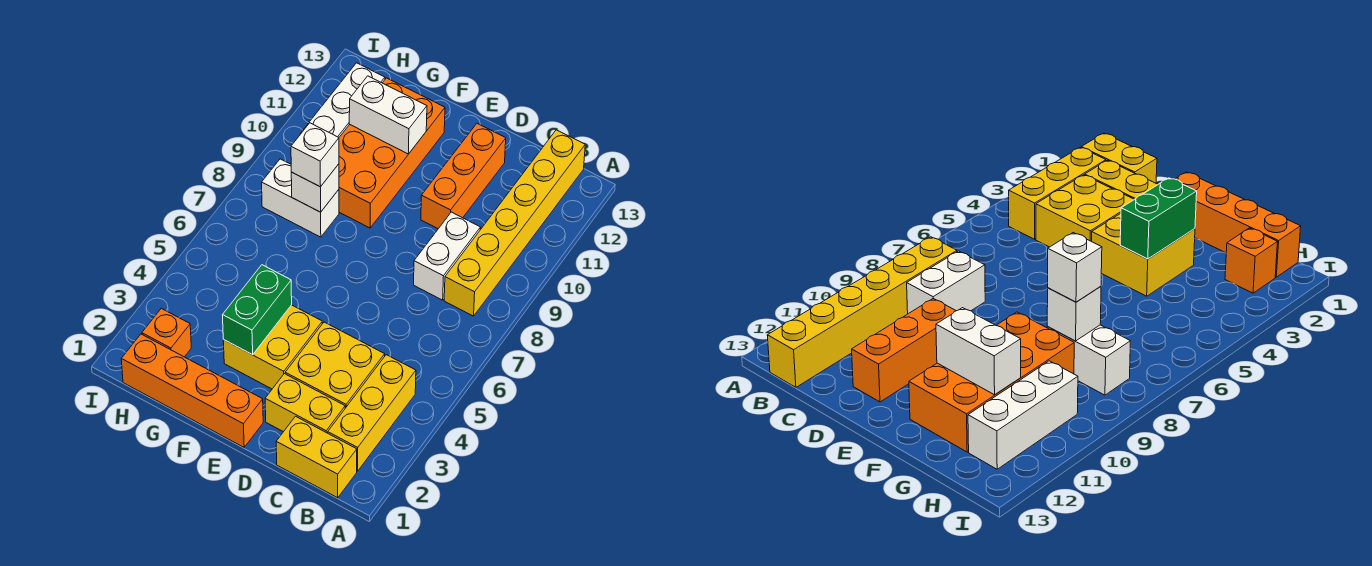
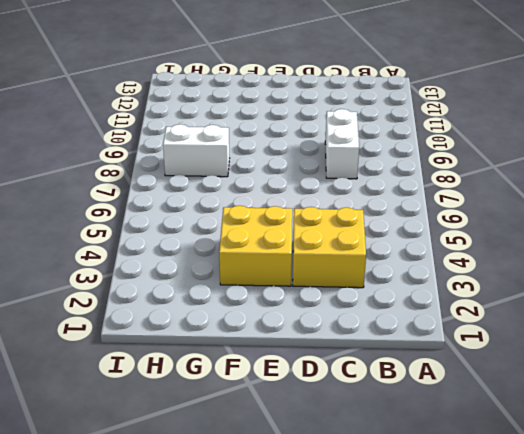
none -> yellow 1x2 brick [276,416,357,498]
none -> yellow 1x3 brick [328,355,416,471]
none -> yellow 1x6 brick [444,130,585,316]

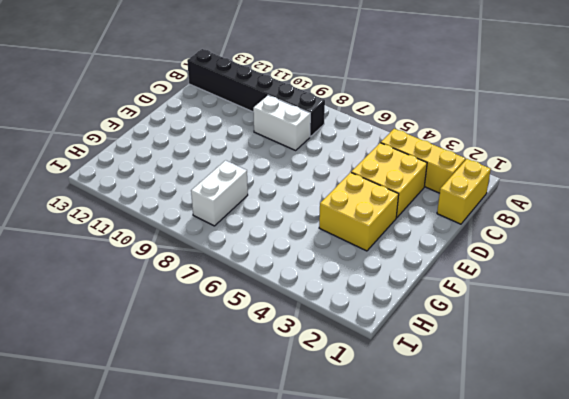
black 1x6 brick [187,49,325,137] -> yellow 1x6 brick [444,130,585,316]
none -> yellow 1x2 brick [265,374,345,433]
none -> orange 1x3 brick [421,124,506,229]
none -> orange 1x4 brick [121,334,263,447]

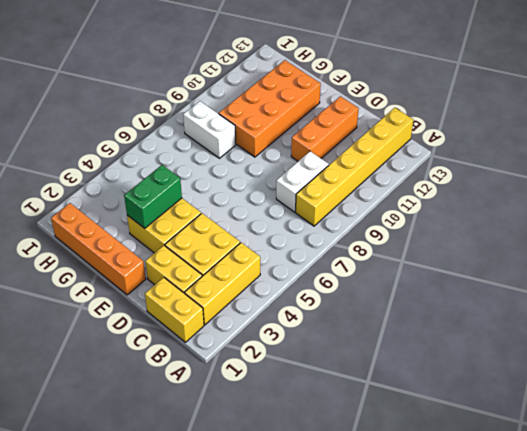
none -> orange 1x1 brick [142,308,191,357]
none -> white 1x3 brick [300,63,385,137]
none -> white 1x2 brick [349,76,427,154]

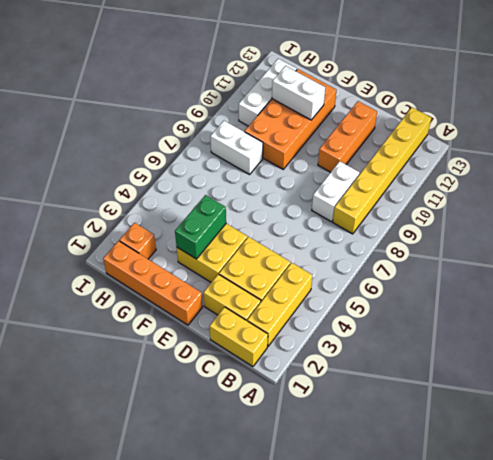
none -> white 1x1 brick [291,164,339,212]
none -> white 1x1 brick [291,123,339,187]

